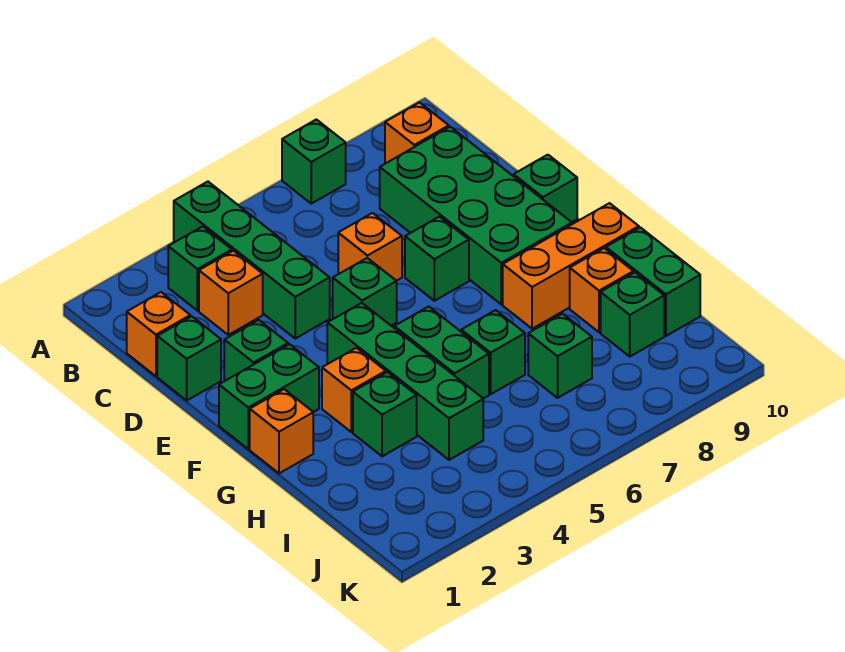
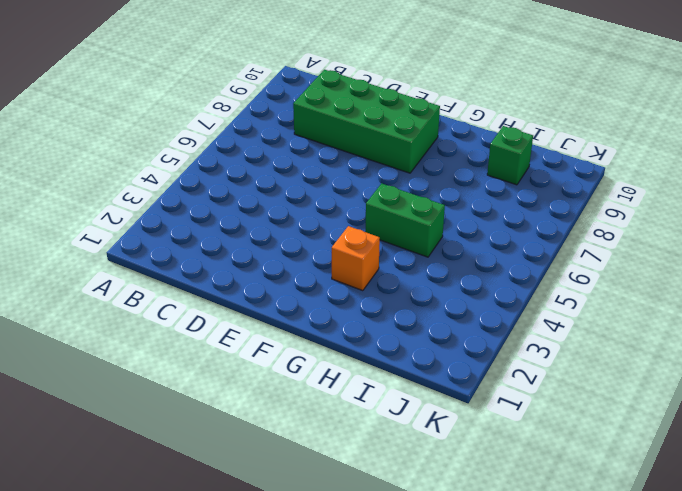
none -> green 1x4 brick [174,182,330,338]
none -> green 1x1 brick [282,119,346,204]
none -> green 1x1 brick [168,226,232,311]

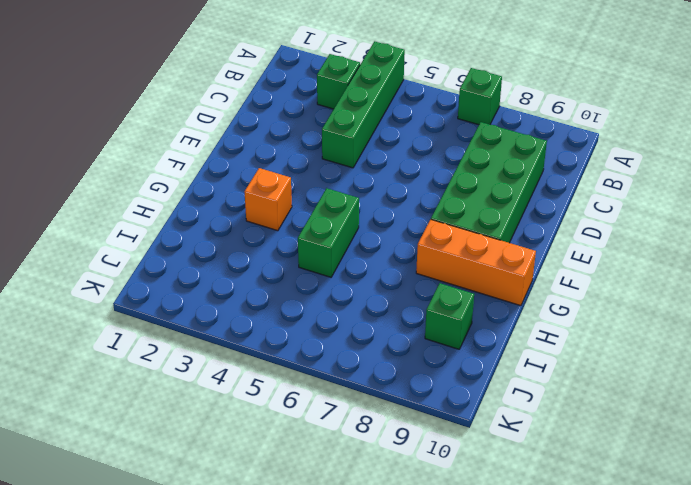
none -> orange 1x1 brick [385,102,449,164]
none -> orange 1x1 brick [127,292,190,376]
none -> orange 1x1 brick [199,251,263,335]

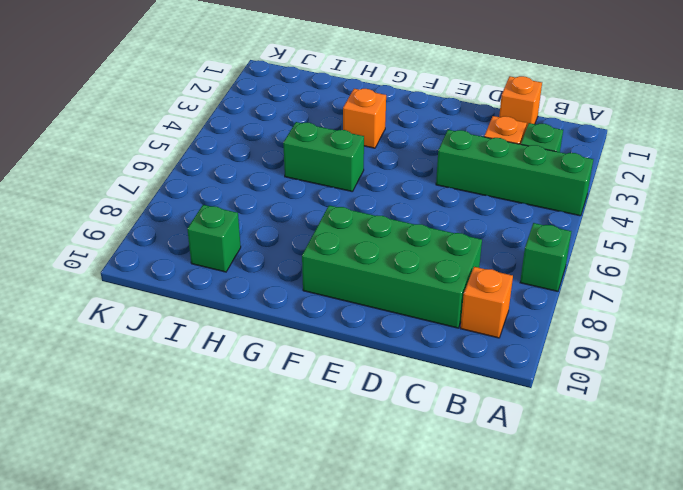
none -> green 1x1 brick [157,316,221,400]
none -> orange 1x1 brick [338,213,402,281]
none -> green 1x1 brick [224,320,288,381]

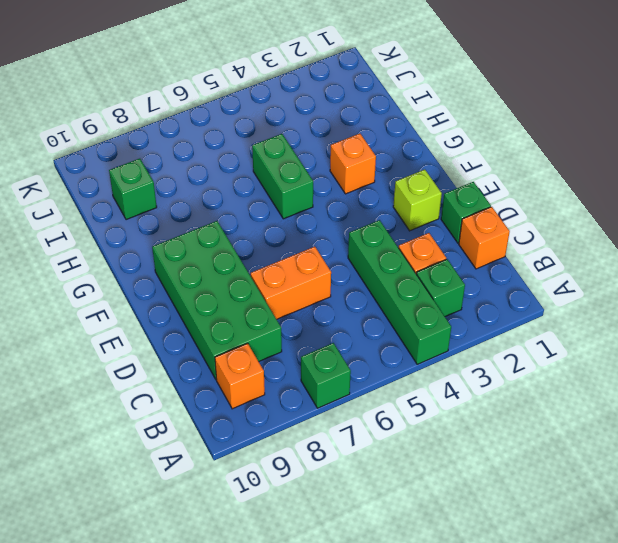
orange 1x2 brick [251,247,331,319] -> orange 1x1 brick [338,213,402,281]
lime 1x1 brick [393,170,442,231] -> green 1x1 brick [224,320,288,381]
none -> green 1x1 brick [333,258,397,326]
none -> green 1x1 brick [405,217,469,301]
none -> green 1x1 brick [514,155,577,222]

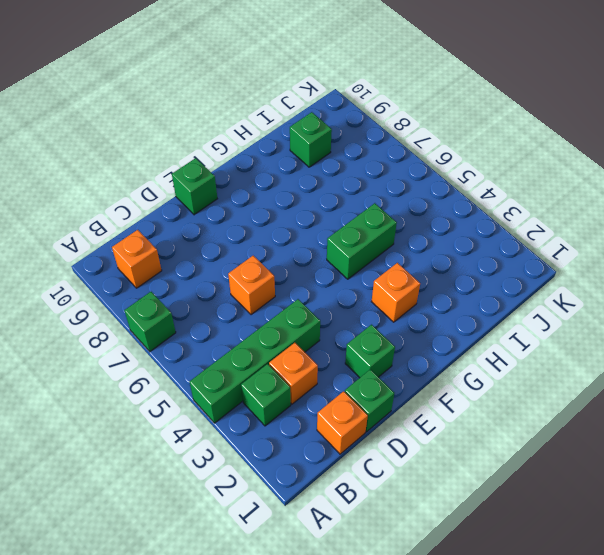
none -> green 2x4 brick [380,127,572,304]
none -> green 1x1 brick [333,258,397,326]
none -> green 1x1 brick [405,217,469,301]

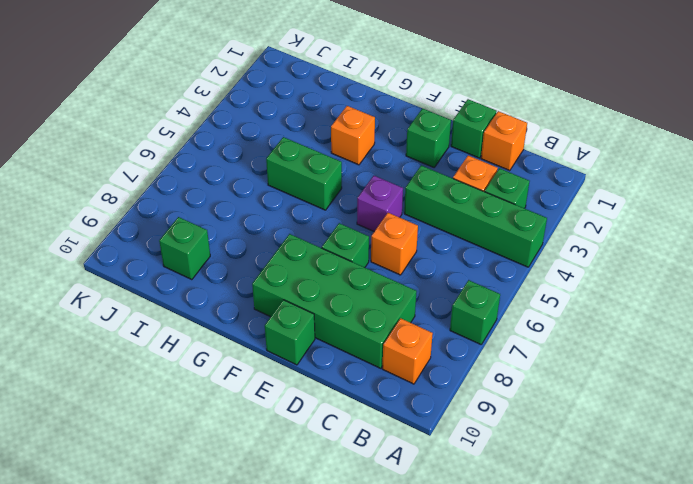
purple 1x1 brick [357,176,403,231] -> green 1x1 brick [333,258,397,326]
none -> green 1x2 brick [219,344,319,449]
none -> green 1x4 brick [327,303,483,460]
none -> orange 1x1 brick [250,389,313,473]

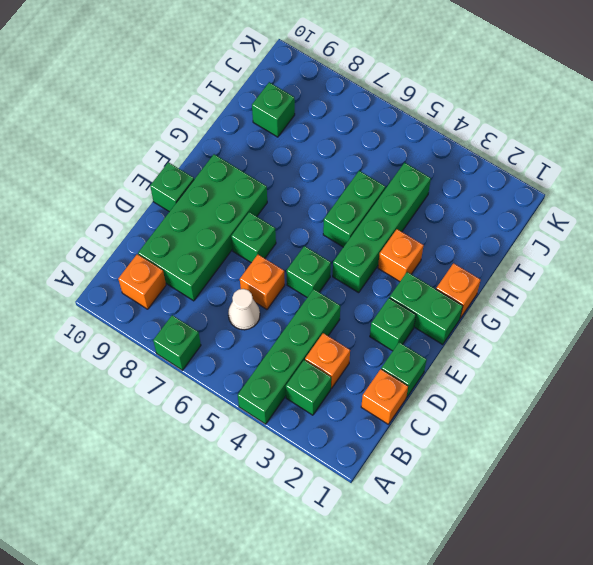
white 1x1 cone [228,289,260,330] -> none
none -> orange 1x3 brick [503,203,639,329]
none -> green 1x1 brick [353,372,417,456]
none -> green 1x1 brick [461,310,525,394]

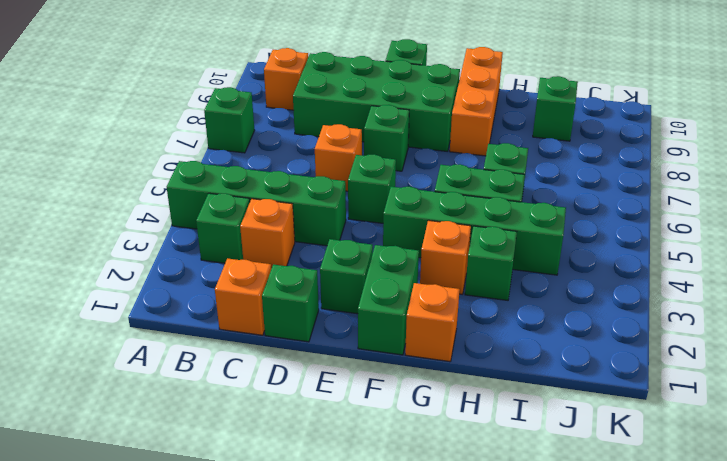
none -> orange 1x1 brick [570,248,633,332]
none -> green 1x2 brick [606,227,700,336]
none -> green 1x1 brick [528,314,592,398]

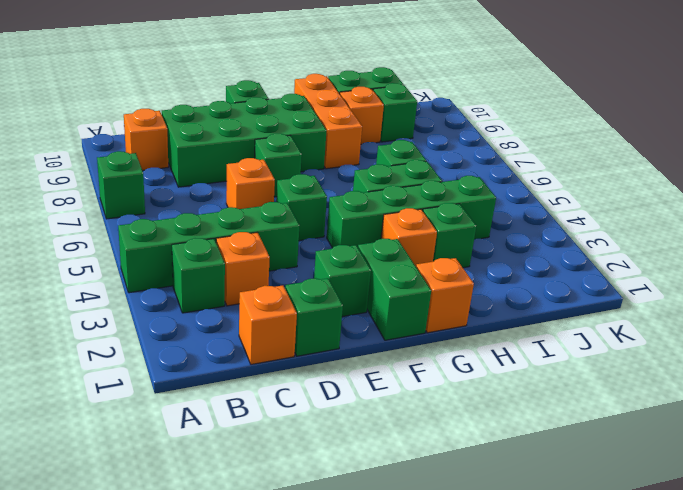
none -> green 1x1 brick [528,314,592,398]

